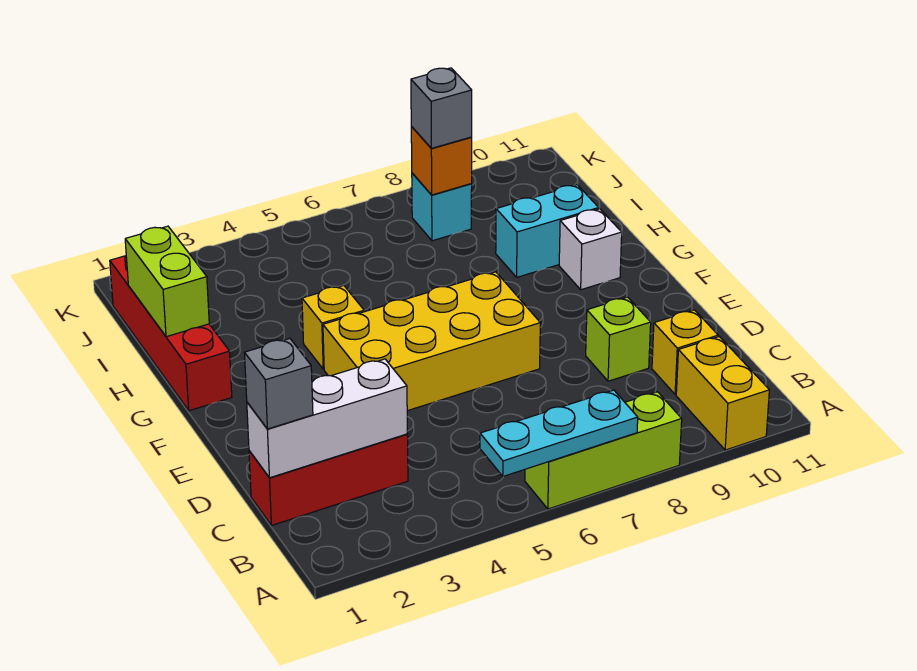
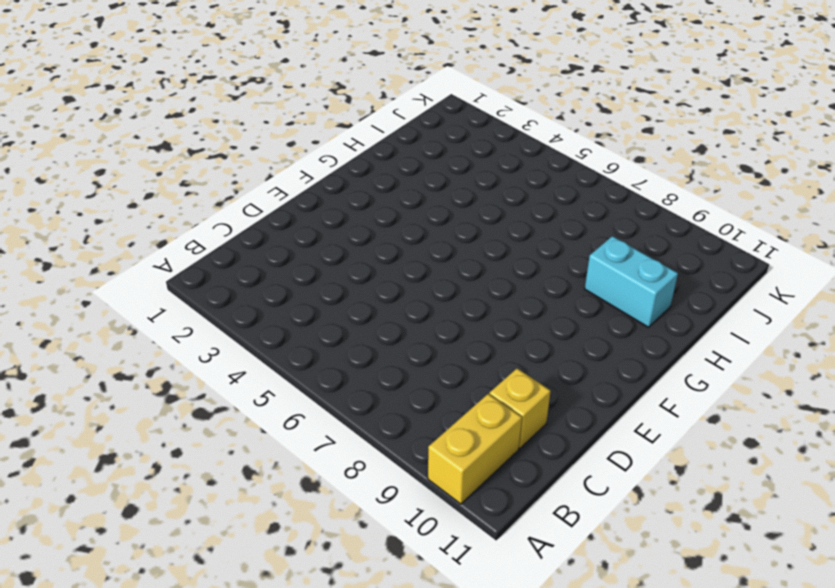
none -> lime 1x3 brick [525,392,682,509]
none -> red 1x3 brick [249,434,408,526]
none -> lime 1x1 brick [586,297,651,381]

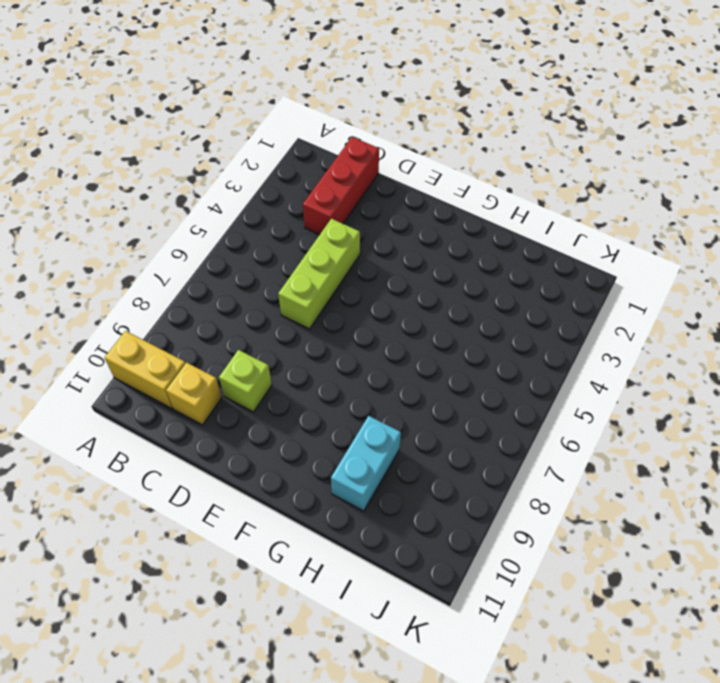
lime 1x3 brick [278,219,360,329] -> lime 1x3 brick moved to [525,392,682,509]
none -> yellow 2x4 brick [323,272,540,411]
none -> red 1x4 brick [110,256,232,411]
none -> yellow 1x1 brick [302,286,364,369]

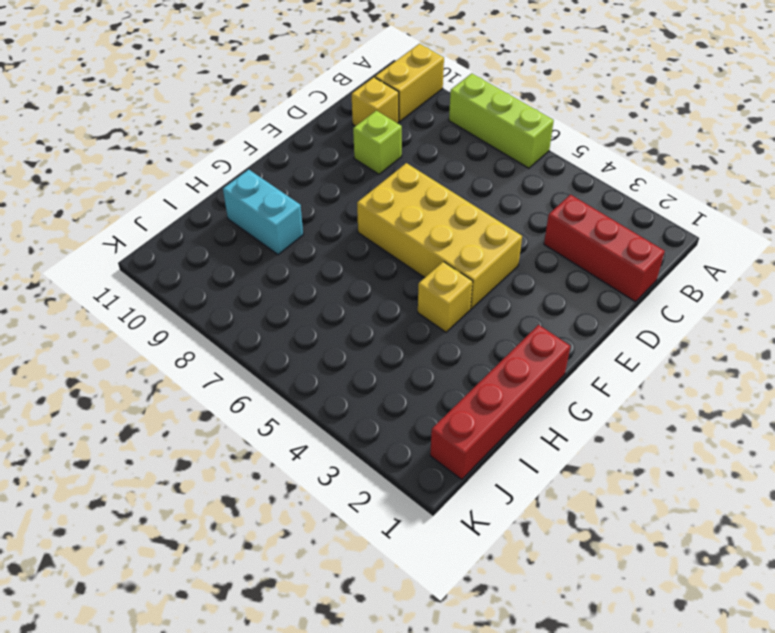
none -> white 1x1 brick [559,209,622,290]
none -> cyan 1x1 brick [412,173,472,241]
none -> cyan 1x3 plate [480,390,638,477]

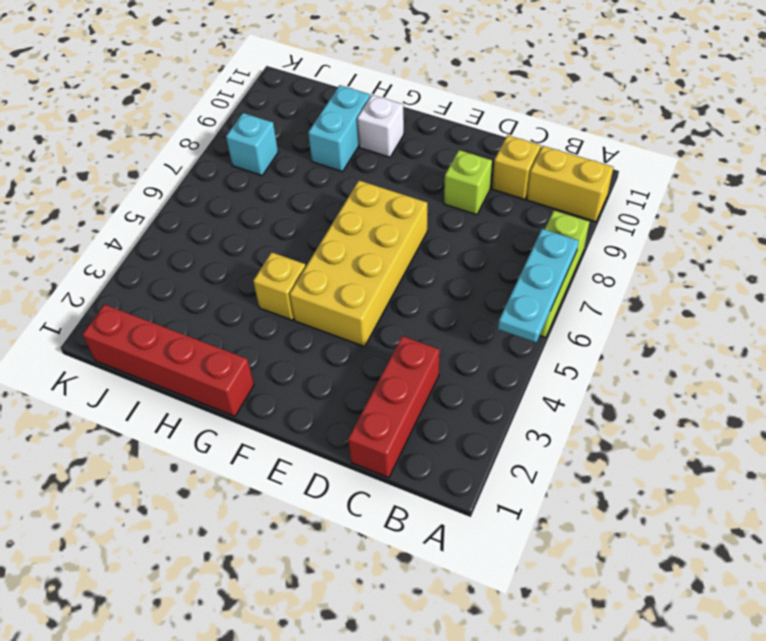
none -> white 1x3 brick [247,359,407,478]
none -> lime 1x2 brick [125,226,209,337]
none -> orange 1x1 brick [411,127,472,195]

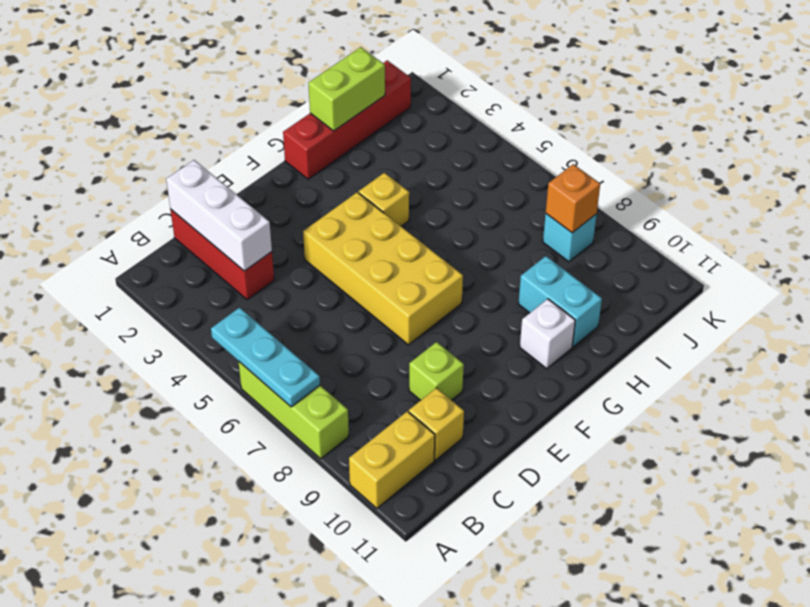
none -> grey 1x1 brick [245,338,313,429]
none -> grey 1x1 brick [411,68,472,148]

